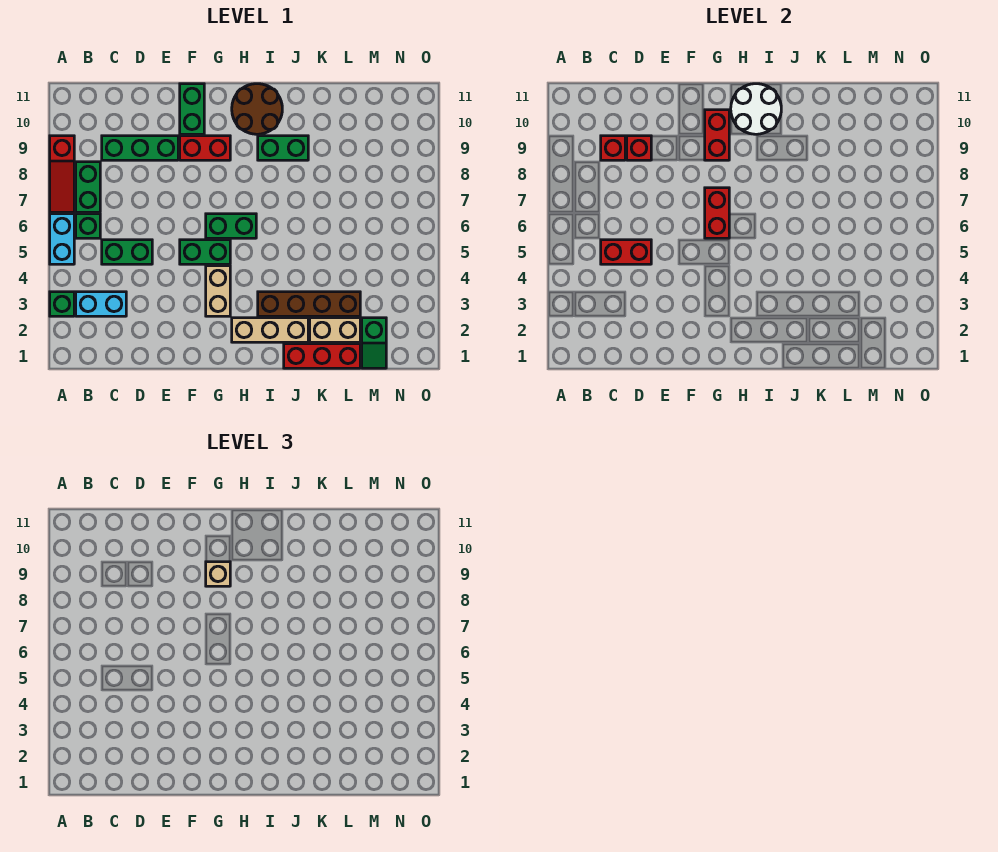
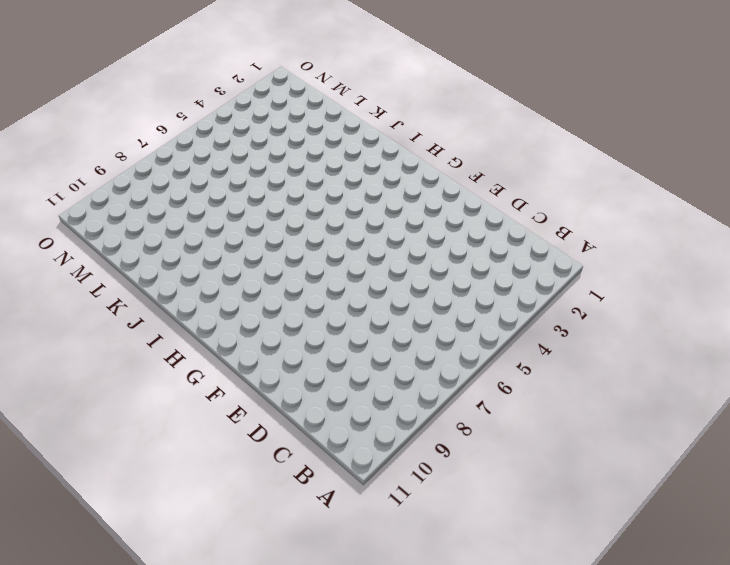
none -> green 1x1 brick [50,292,74,316]
none -> cyan 1x2 brick [50,214,74,264]
none -> red 1x3 slope [50,136,74,212]

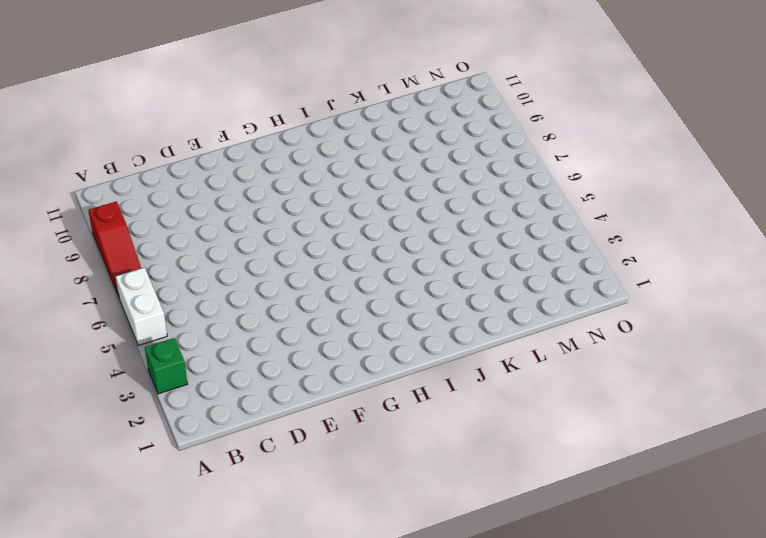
white 1x2 brick [116,268,167,345] -> cyan 1x2 brick [50,214,74,264]
none -> cyan 1x2 brick [76,292,126,316]
none -> green 1x1 brick [76,214,100,238]
none -> green 1x2 brick [76,162,100,212]

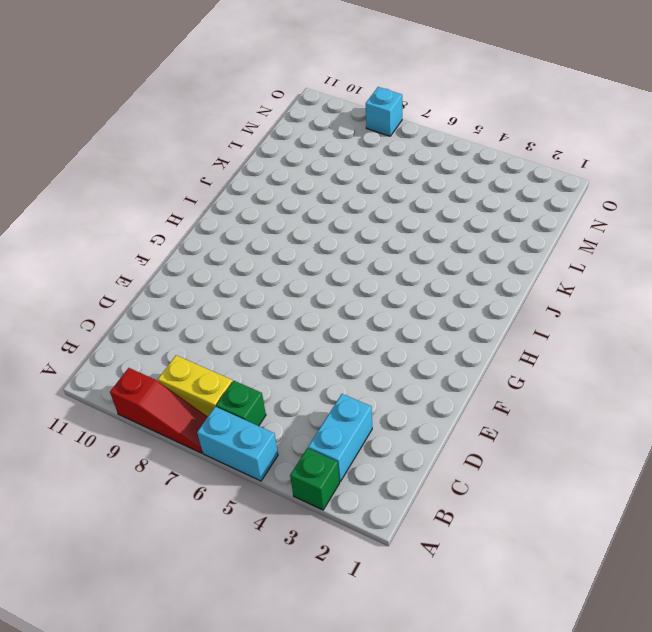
yellow 1x2 brick [158,355,233,417] -> green 1x2 brick [76,162,100,212]
cyan 1x1 brick [366,87,402,136] -> none
none -> green 1x2 brick [102,240,152,264]
none -> green 1x3 brick [102,136,178,160]
none -> green 1x2 brick [180,240,230,264]

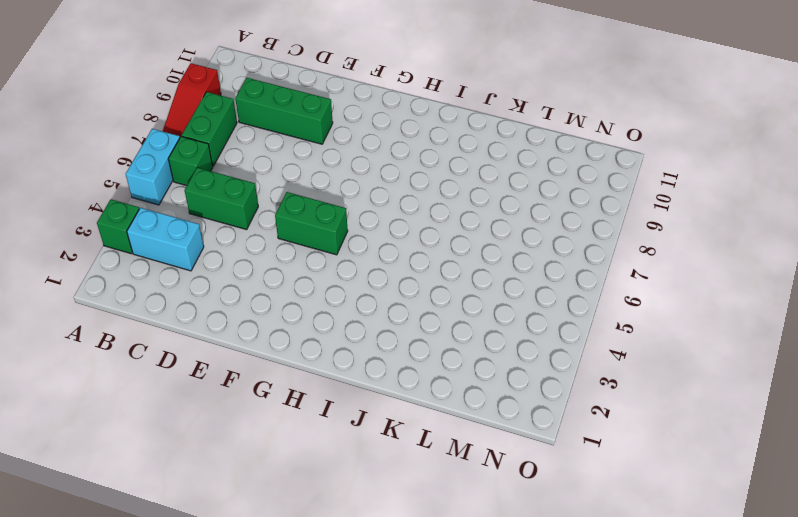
none -> red 1x2 brick [180,136,230,160]
none -> green 1x2 brick [180,84,204,134]
none -> tan 1x2 brick [206,266,230,316]

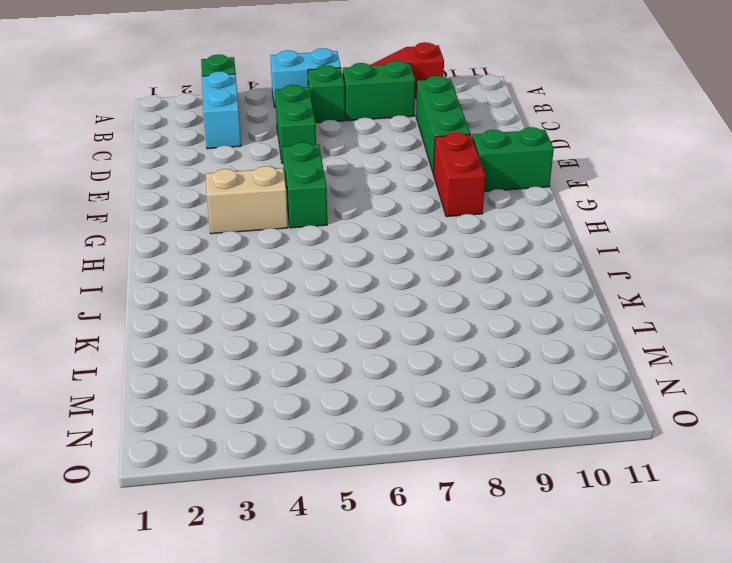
none -> green 1x2 brick [206,214,256,238]
none -> tan 1x3 brick [232,318,308,342]
none -> brown 2x2 round brick [232,84,282,134]

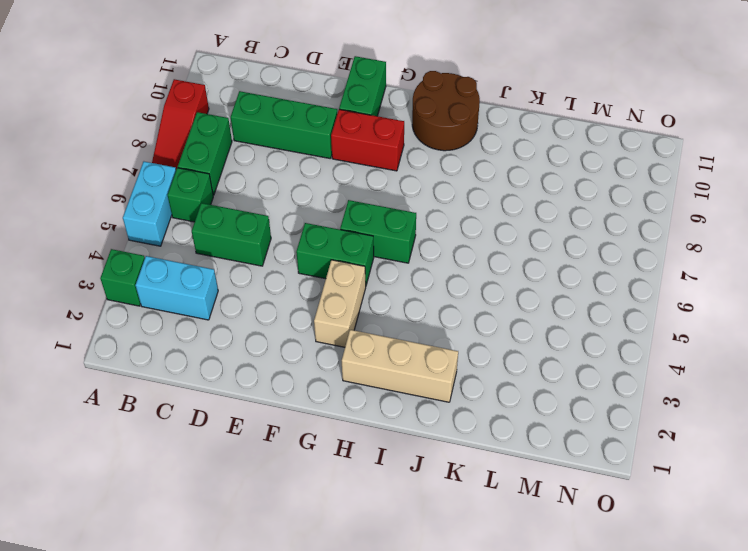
none -> brown 1x4 brick [258,292,360,316]
none -> green 1x2 brick [258,136,308,160]
none -> red 1x3 brick [284,344,360,368]

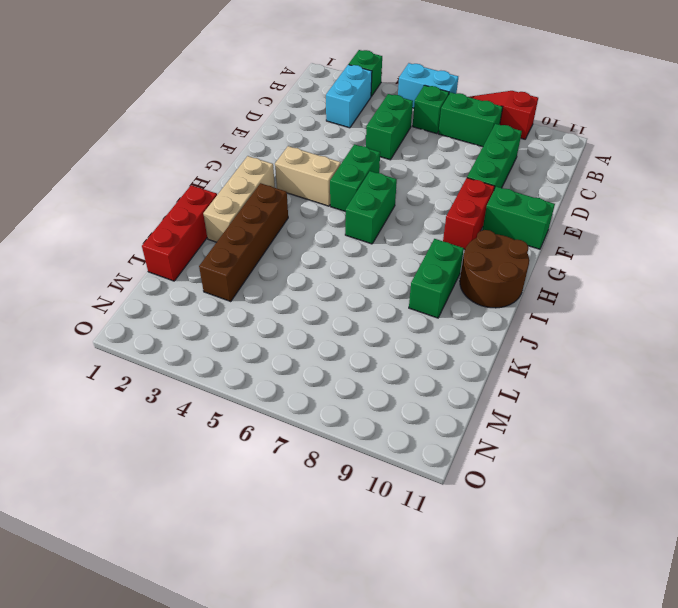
none -> tan 1x2 brick [310,318,360,342]
none -> green 1x2 slope [362,318,386,368]
none -> red 1x2 brick [601,240,651,264]

